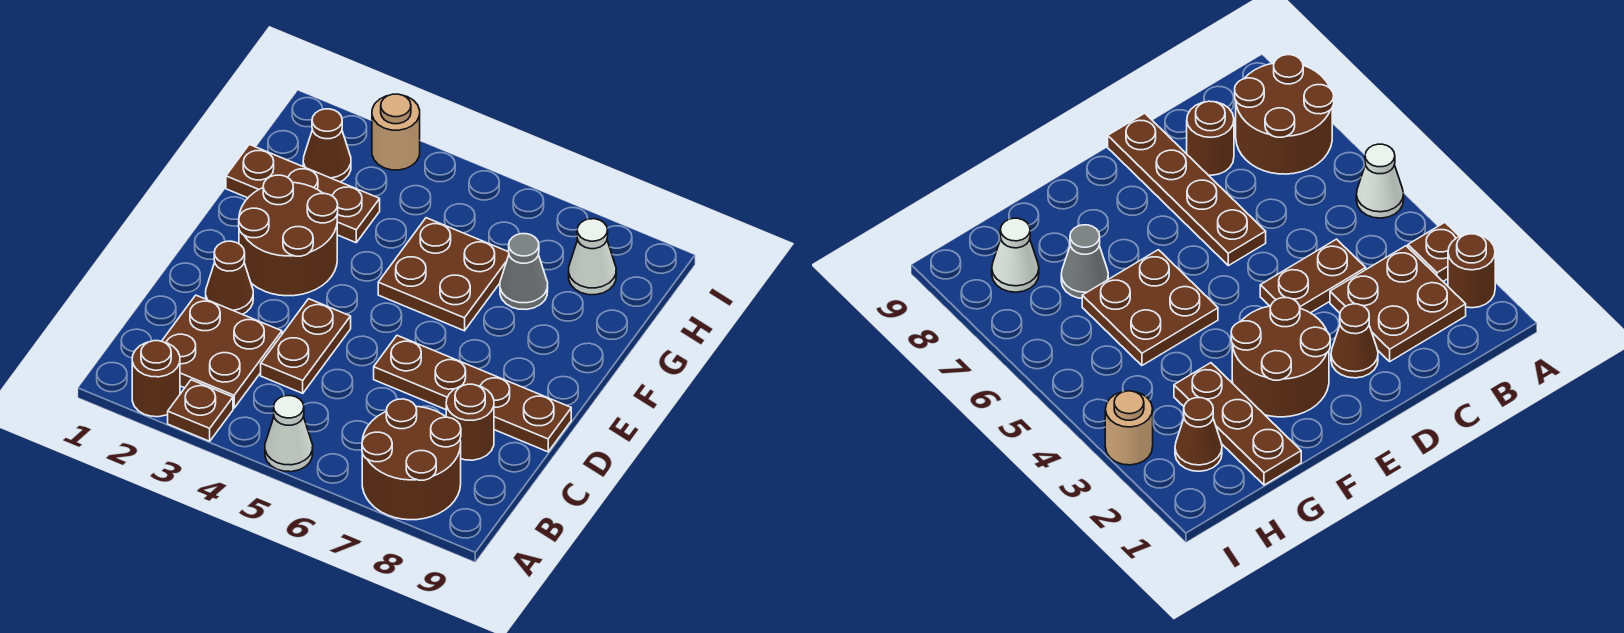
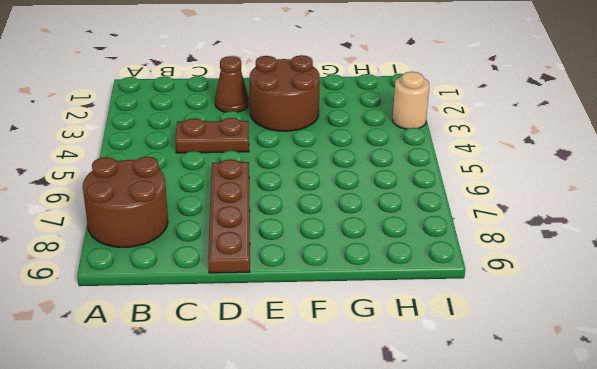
none -> brown 1x1 round brick [132,341,180,417]
none -> brown 1x1 plate [168,380,233,441]
none -> white 1x1 cone [265,396,313,472]

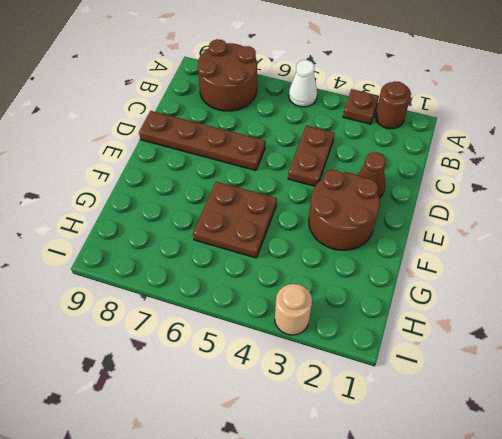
none -> brown 2x2 plate [162,295,282,408]
none -> brown 1x1 round brick [446,384,494,460]
none -> brown 1x3 plate [226,144,380,243]

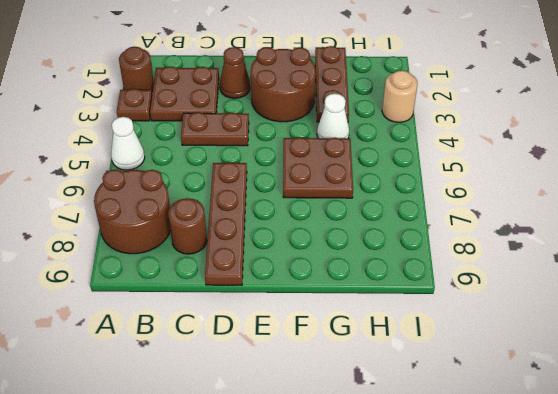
white 1x1 cone [317,93,349,138] -> white 1x1 cone moved to [569,219,616,295]
none -> grey 1x1 cone [500,234,548,310]
none -> brown 1x1 cone [303,109,351,182]

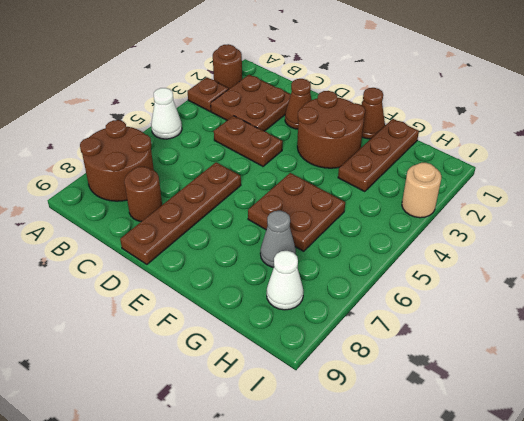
brown 1x1 cone [362,88,385,139] -> brown 1x1 cone moved to [303,109,351,182]

